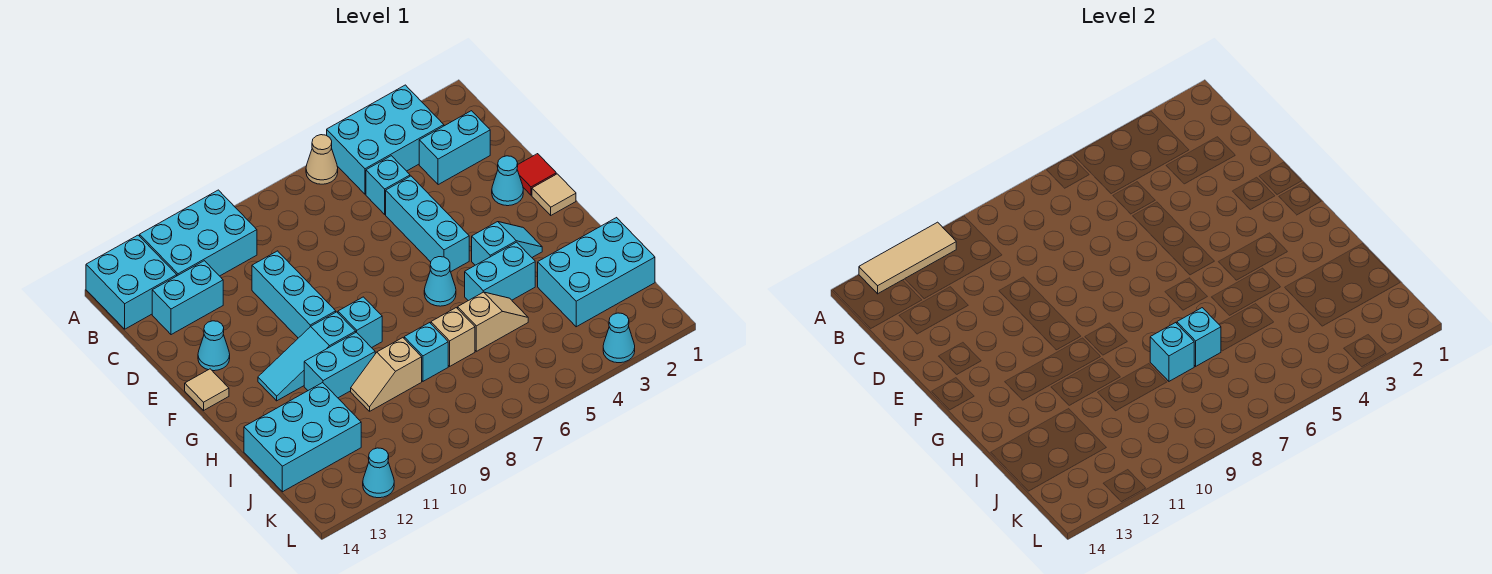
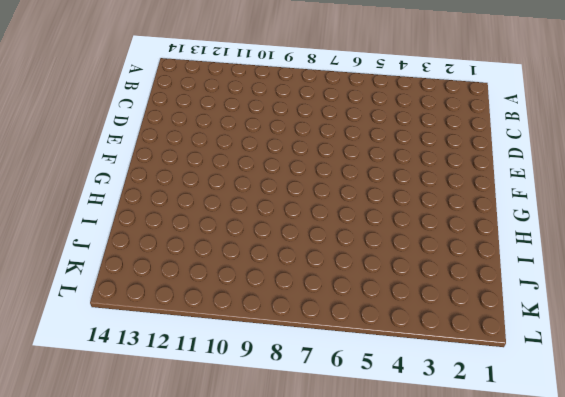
none -> cyan 2x3 brick [327,85,444,194]
none -> tan 1x1 cone [306,135,338,184]
none -> cyan 2x3 brick [140,190,257,276]
none -> cyan 2x2 brick [86,235,177,329]

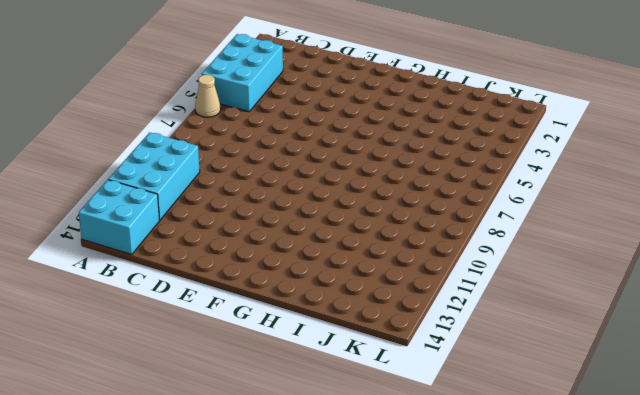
none -> cyan 1x2 brick [419,111,490,185]
none -> cyan 1x1 brick [366,156,410,214]
none -> cyan 1x2 brick [152,261,223,335]
none -> cyan 1x3 brick [386,176,469,272]

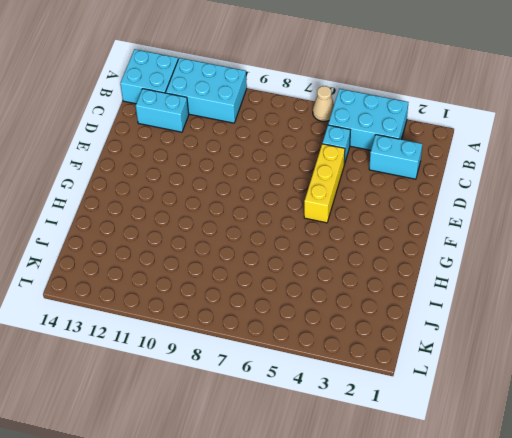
yellow 1x3 brick [304,144,345,223] -> cyan 1x3 brick [386,176,469,272]
none -> cyan 1x3 brick [252,251,336,338]
none -> red 1x1 tile [517,154,556,195]
none -> cyan 1x1 cone [492,156,523,206]
none -> cyan 1x1 cone [198,321,230,371]

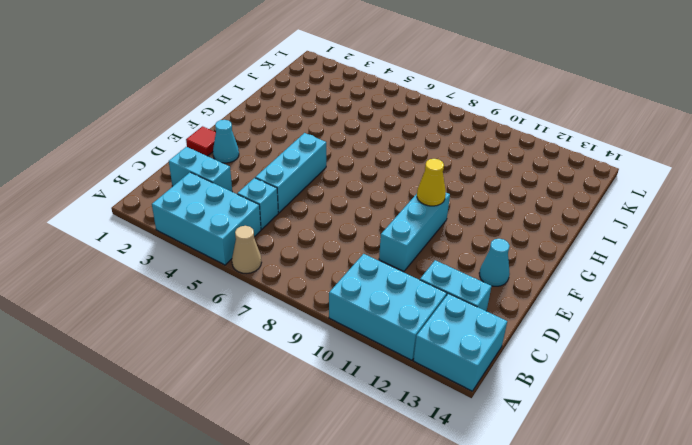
yellow 1x1 cone [417,159,446,206] -> none
none -> tan 1x1 tile [532,174,576,215]
none -> tan 1x1 tile [185,369,229,410]
none -> cyan 1x2 slope [472,222,542,265]
none -> cyan 1x1 cone [424,257,456,306]

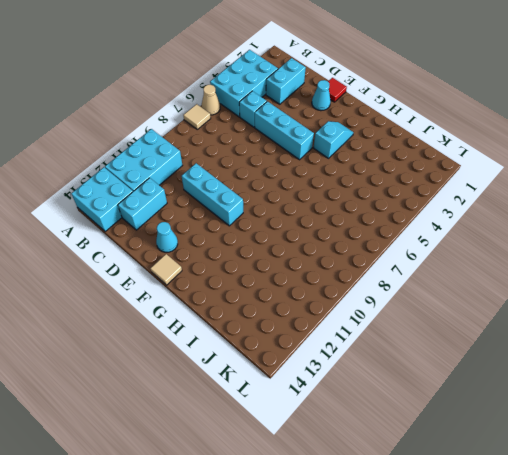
tan 1x1 tile [183,104,211,129] -> tan 1x1 tile moved to [532,174,576,215]
none -> cyan 1x1 cone [424,257,456,306]
none -> cyan 1x1 brick [338,297,382,348]
none -> cyan 1x3 slope [258,312,356,401]
none -> cyan 1x2 brick [465,242,535,301]

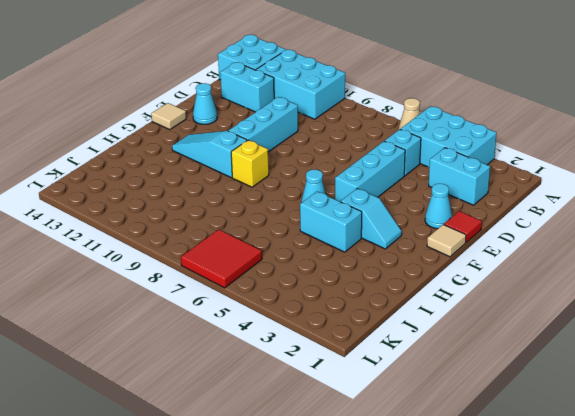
yellow 1x1 brick [231,140,269,187] -> cyan 1x1 brick [338,297,382,348]
red 2x2 tile [181,229,262,288] -> none
none -> cyan 1x2 brick [304,332,375,398]
none -> cyan 2x3 brick [538,218,655,327]
none -> tan 1x2 slope [458,292,528,351]
none -> tan 1x1 brick [431,308,475,366]

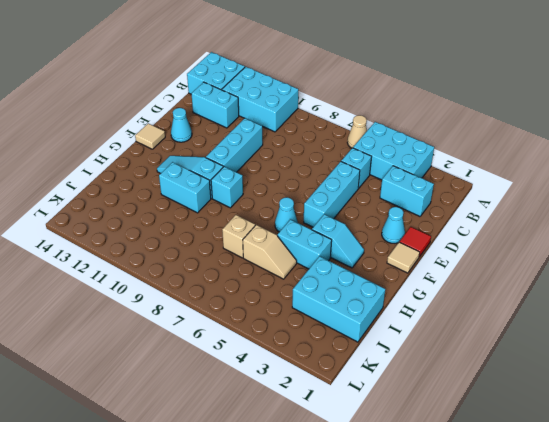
none -> cyan 1x1 brick [404,323,448,381]
none -> tan 1x2 slope [351,338,422,411]
none -> cyan 2x3 brick [244,383,361,492]
none -> cyan 1x1 cone [603,313,635,363]

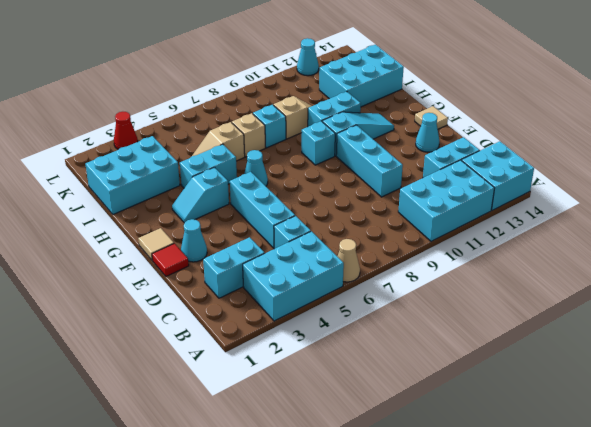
red 1x1 cone [114,112,138,149] -> cyan 1x1 cone [603,313,635,363]
none -> tan 1x3 tile [859,222,956,294]
none -> cyan 1x1 brick [1177,308,1221,366]
none -> cyan 1x1 brick [1150,323,1194,381]

